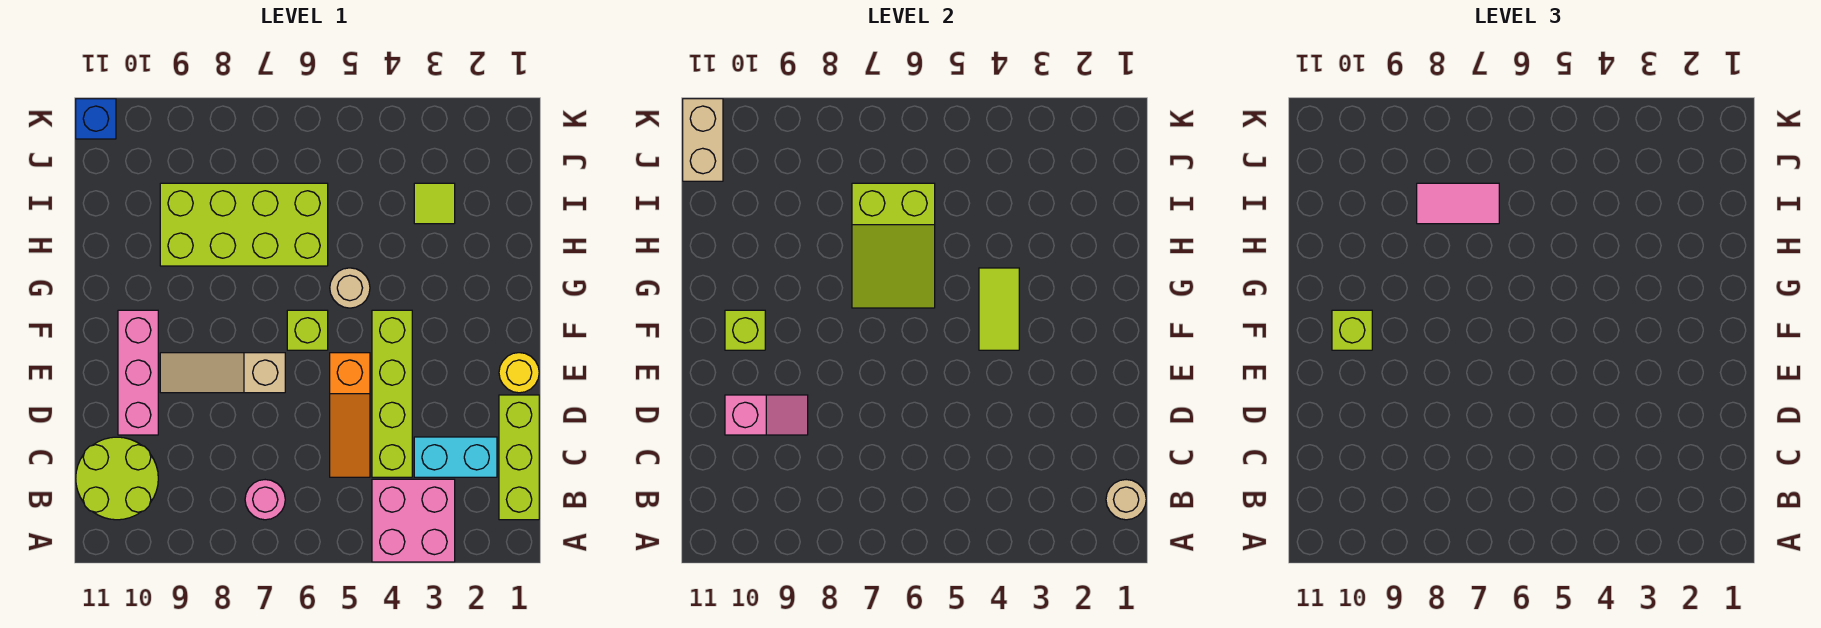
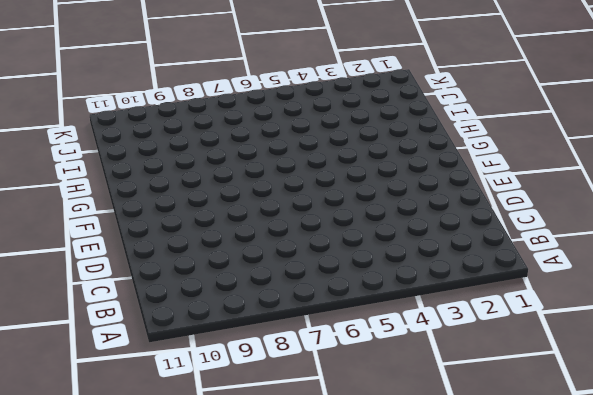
none -> pink 2x2 brick [372,479,455,562]
none -> lime 1x3 brick [499,395,539,520]
none -> pink 1x1 round brick [245,480,285,520]

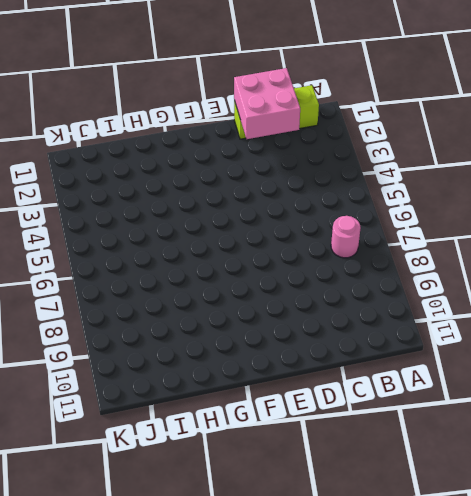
pink 2x2 brick [234,68,300,139] -> pink 2x2 brick moved to [372,479,455,562]
none -> lime 2x2 round brick [76,437,158,520]
none -> cyan 1x2 brick [414,437,497,477]
none -> lime 1x4 brick [372,310,412,477]

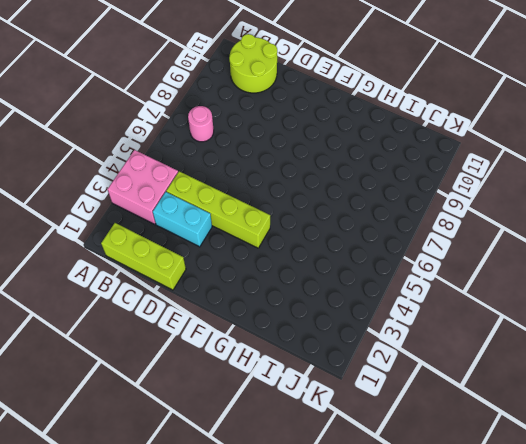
cyan 1x2 brick [153,192,212,247] -> cyan 1x2 brick turned to [414,437,497,477]
none -> orange 1x3 slope [330,353,370,477]
none -> pink 1x3 brick [118,310,158,435]
none -> yellow 1x1 round brick [499,353,539,393]

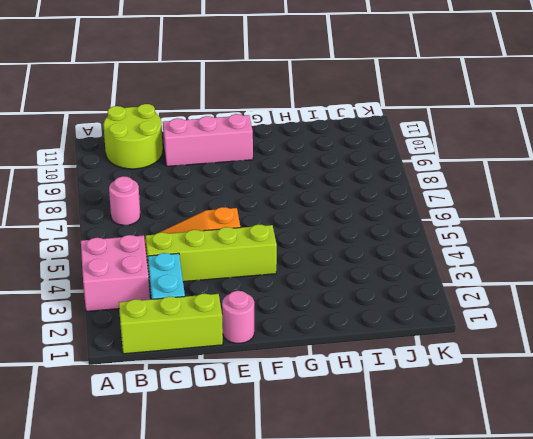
pink 1x1 round brick [222,291,254,343] -> yellow 1x1 round brick [499,353,539,393]
none -> tan 1x3 slope [160,353,285,393]
none -> lime 1x1 brick [287,310,328,350]
none -> tan 1x1 round brick [330,268,370,308]

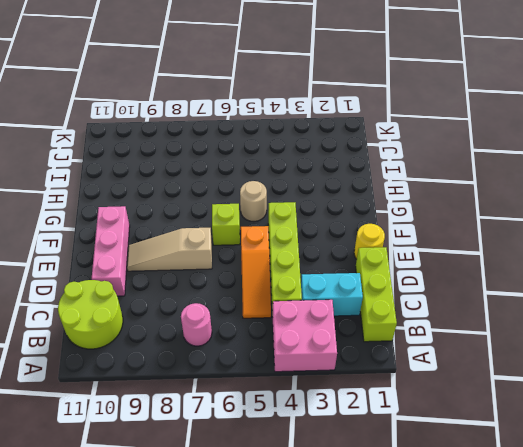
none -> lime 2x4 brick [160,183,328,266]
none -> lime 1x1 tile [414,183,455,224]
none -> blue 1x1 brick [76,99,116,139]

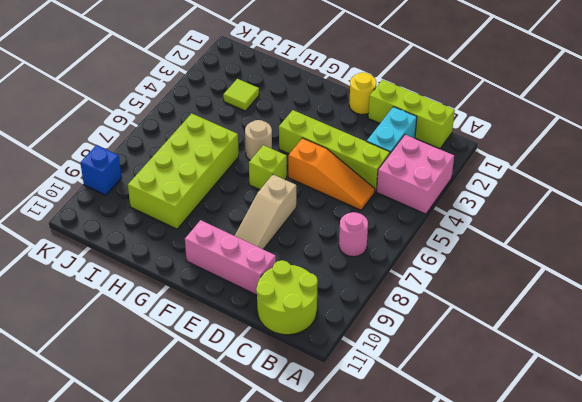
blue 1x1 brick [80,145,122,195] -> blue 1x1 brick moved to [76,99,116,139]
none -> tan 1x1 round brick [1106,480,1146,520]
none -> pink 1x2 slope [725,395,808,435]
none -> lime 1x2 tile [979,268,1019,350]

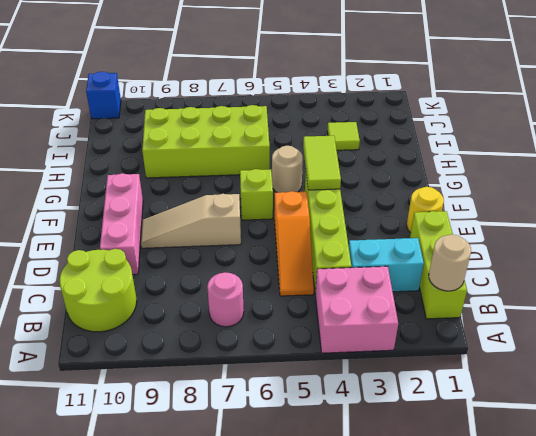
none -> pink 1x2 slope [725,395,808,435]
none -> lime 1x1 brick [725,310,765,350]
none -> lime 2x3 slope [852,183,935,308]

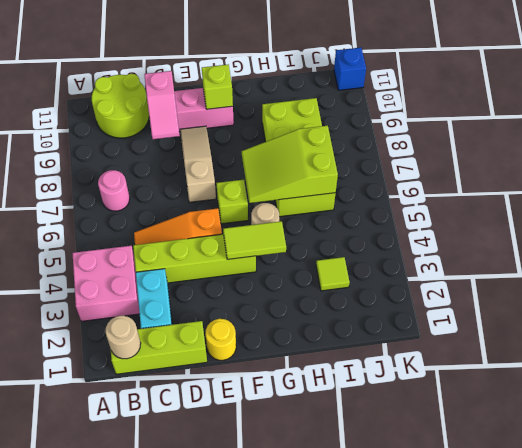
none -> tan 1x2 brick [683,99,723,181]
none -> lime 1x1 brick [1332,310,1372,350]
none -> pink 1x2 tile [1417,183,1499,224]

